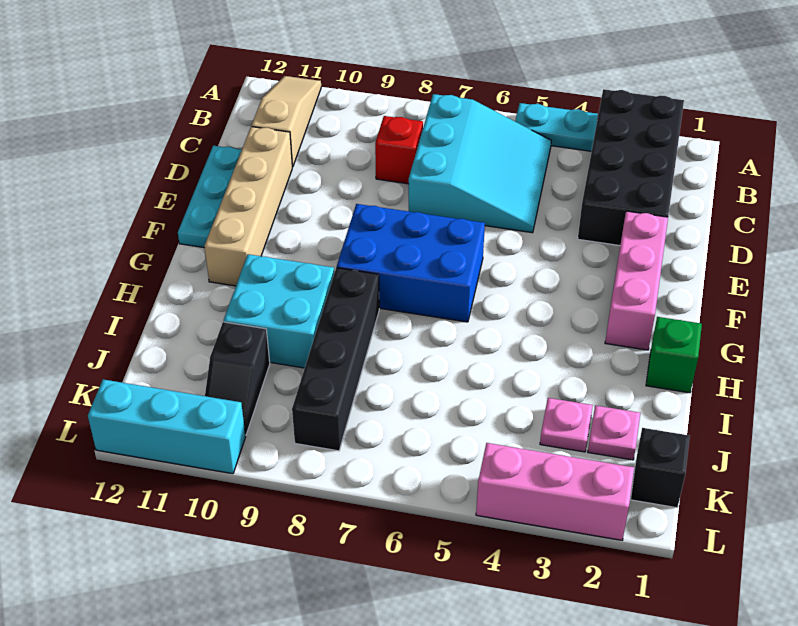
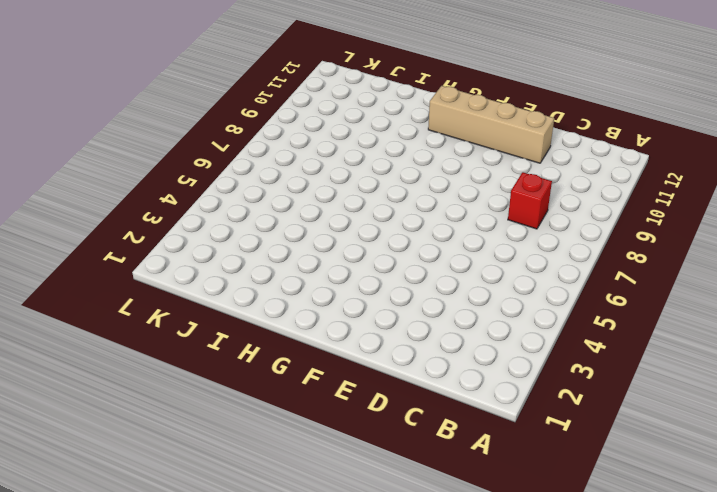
none -> black 2x4 brick [578,89,684,246]
none -> cyan 1x2 plate [515,103,598,151]
none -> tan 1x3 slope [252,76,321,167]

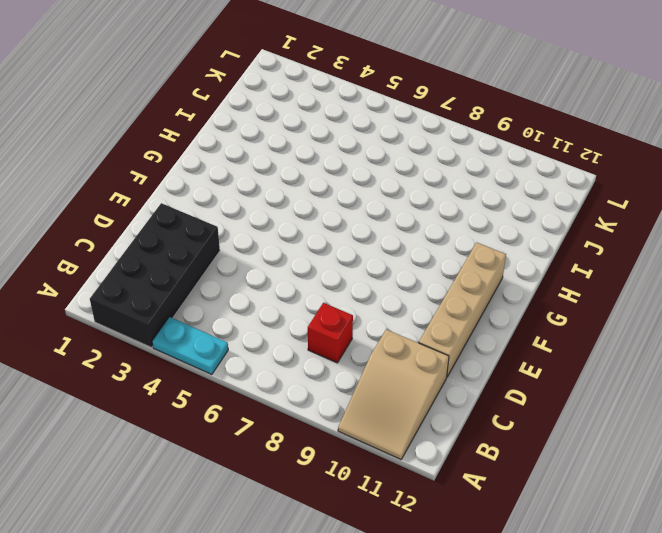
tan 2x3 slope [338,329,449,459] -> tan 1x3 slope [252,76,321,167]
none -> cyan 3x3 slope [409,94,551,233]
none -> cyan 1x3 plate [178,146,242,248]
none -> pink 1x3 brick [605,211,668,350]

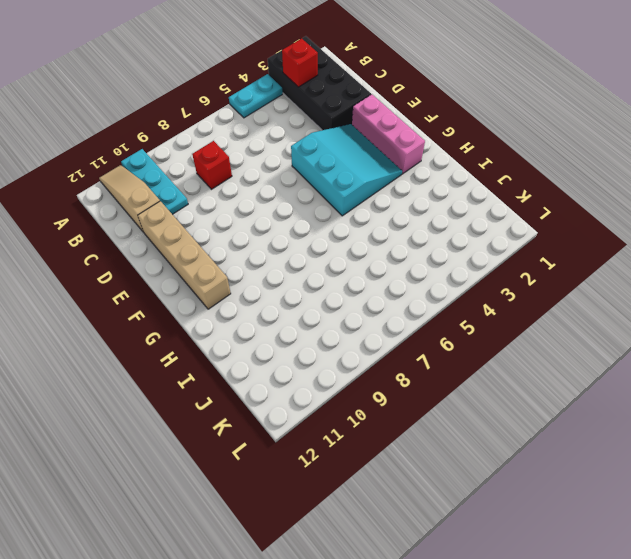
cyan 1x3 plate [121,149,188,214] -> cyan 1x3 plate moved to [178,146,242,248]
red 1x1 brick [282,39,318,87] -> none
cyan 3x3 slope [291,124,402,216] -> cyan 3x3 slope moved to [409,94,551,233]
none -> blue 2x3 brick [337,204,485,322]
none -> green 1x1 brick [646,317,702,393]
none -> black 1x4 brick [292,268,379,451]

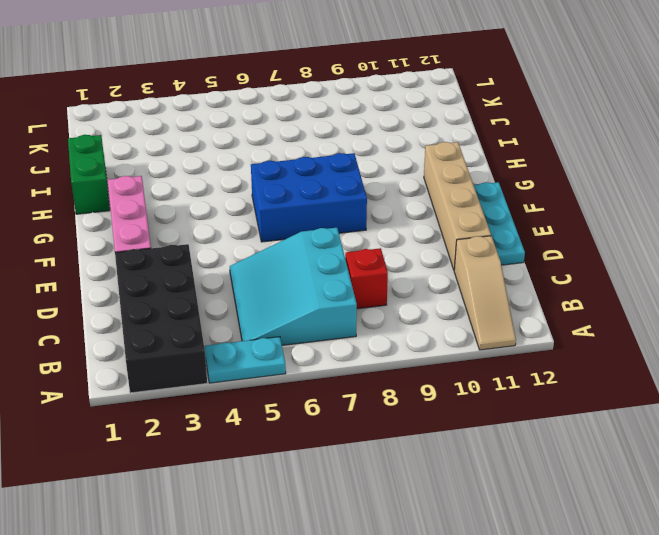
green 1x2 brick [68,135,110,214] -> green 1x1 brick [646,317,702,393]
none -> black 1x4 brick [292,268,379,451]
none -> cyan 2x2 brick [224,254,334,368]
none -> pink 1x1 plate [588,405,640,460]

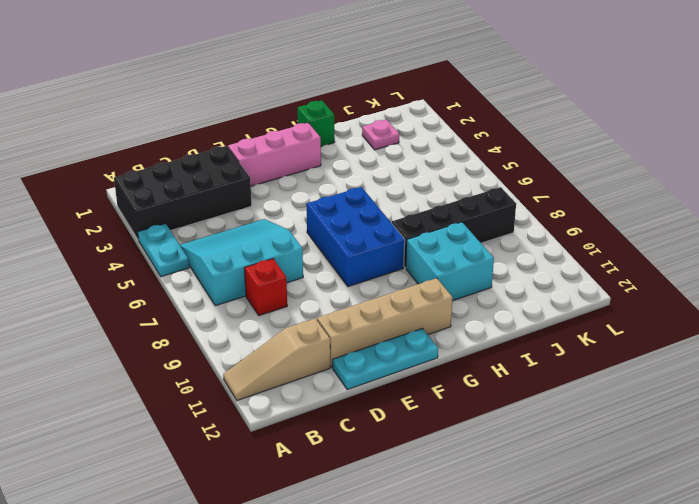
none -> pink 1x1 plate [540,398,593,452]
none -> black 1x2 slope [205,322,270,435]
none -> black 1x1 brick [631,428,690,508]

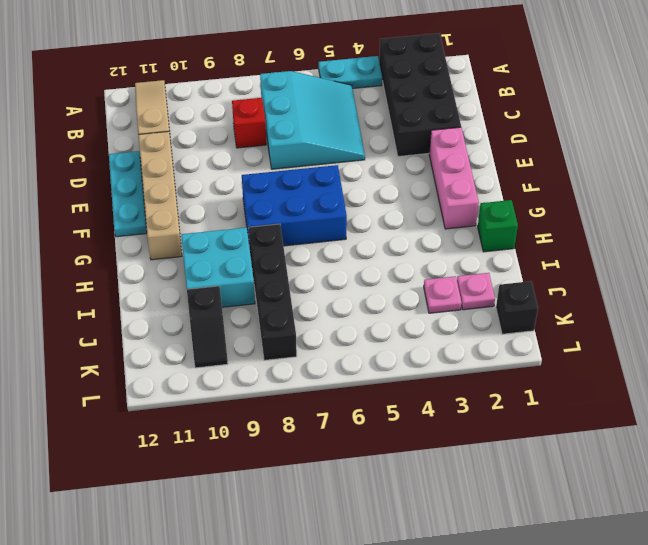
none -> pink 1x3 brick [476,443,634,540]
none -> cyan 1x3 brick [88,379,245,474]

